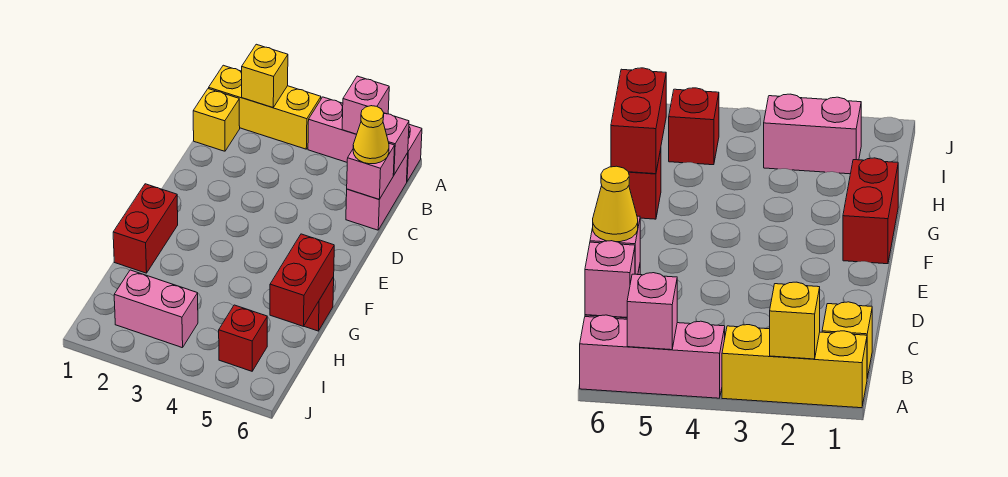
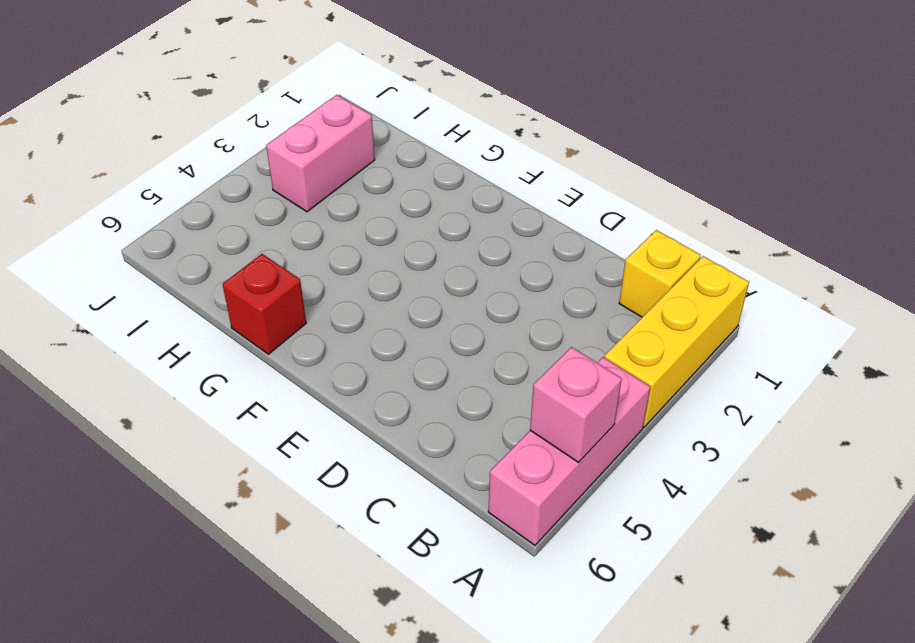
none -> pink 1x2 brick [346,153,408,230]
none -> red 1x2 brick [113,184,178,273]
none -> red 1x1 brick [219,305,267,371]

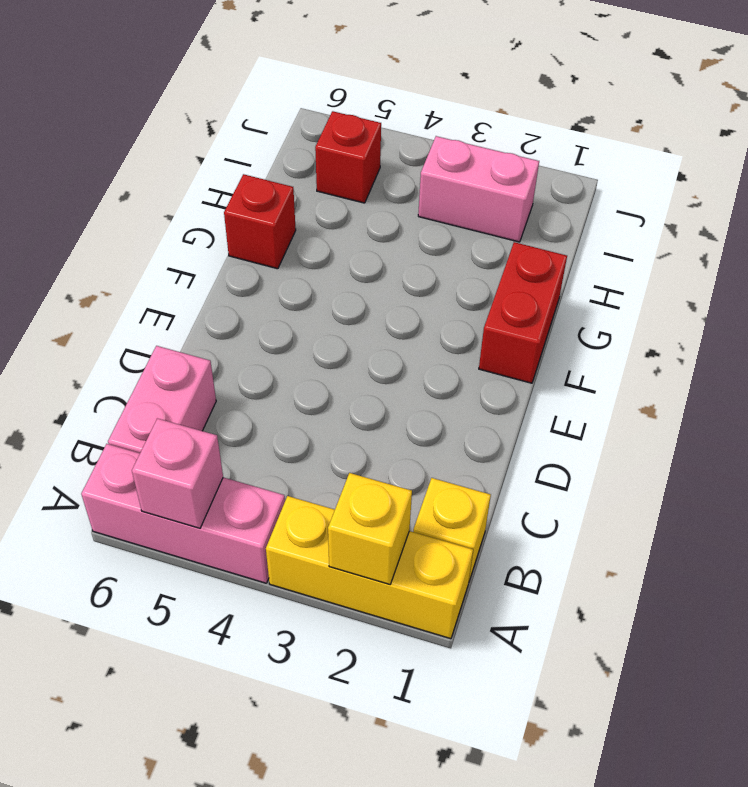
none -> pink 1x1 brick [383,113,409,175]
none -> pink 1x1 brick [347,143,395,199]
none -> red 1x2 brick [270,234,334,326]

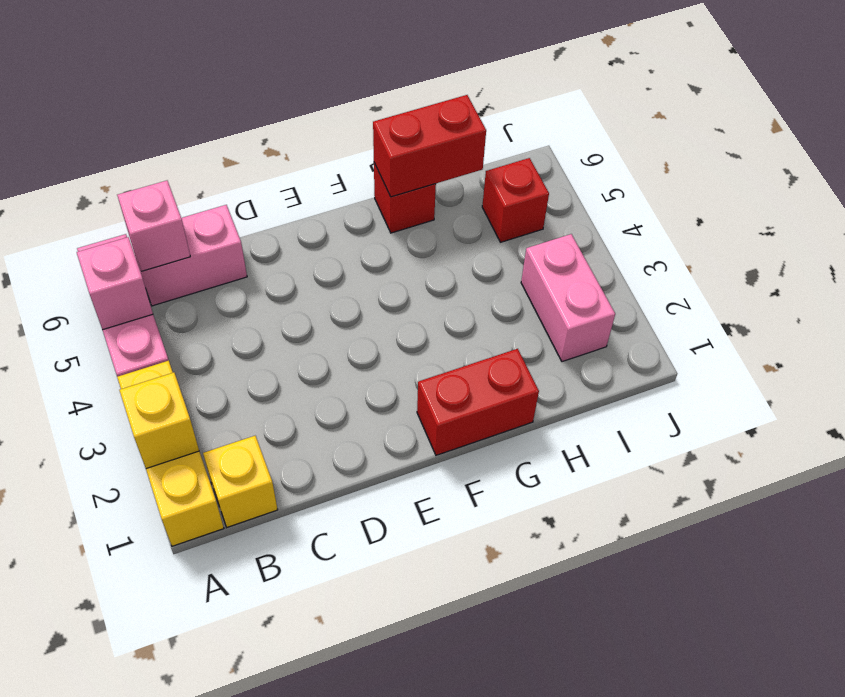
none -> pink 1x1 brick [347,143,395,199]
none -> yellow 1x1 cone [353,106,389,164]

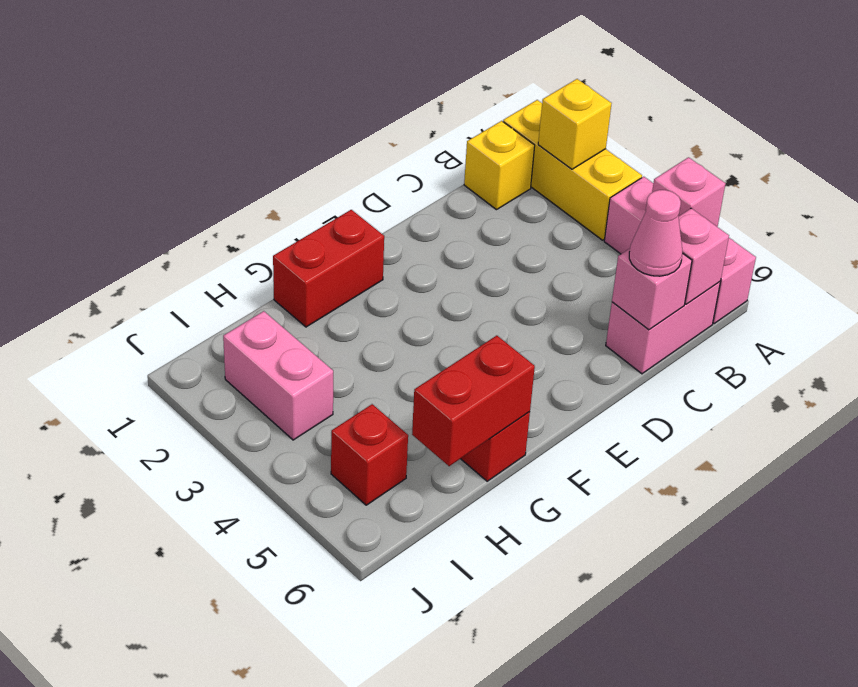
pink 1x1 cone [629,190,683,276] -> yellow 1x1 cone [353,106,389,164]

